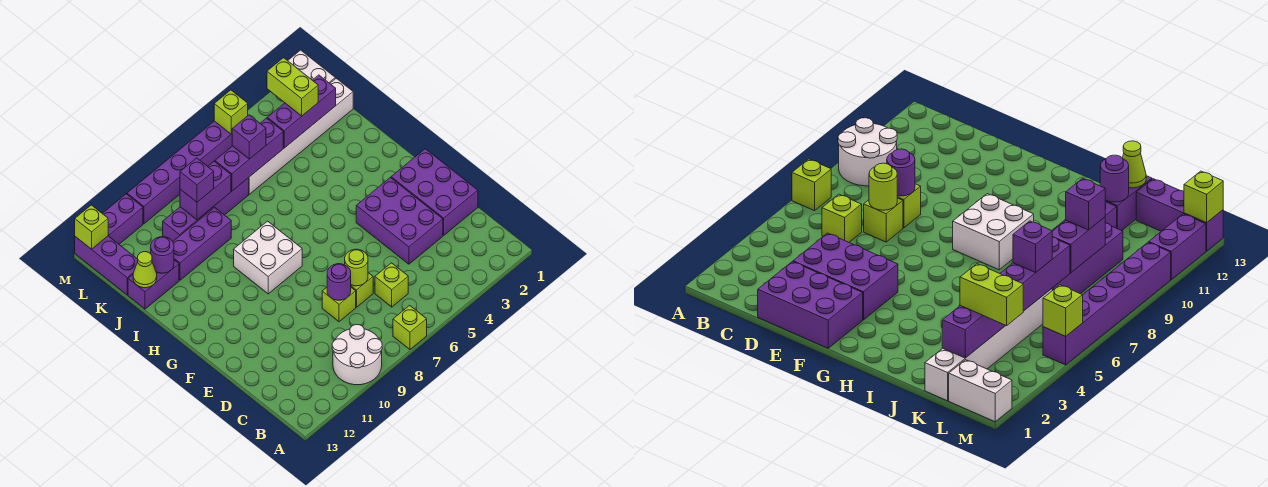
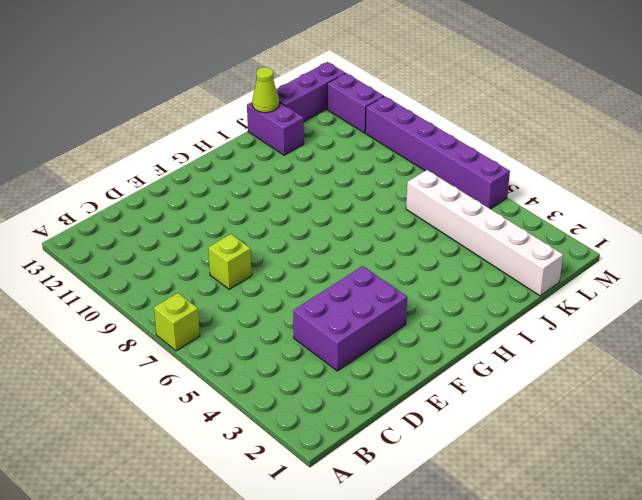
none -> white 2x2 round brick [332,325,382,385]
none -> lime 1x1 brick [375,263,408,307]
none -> purple 2x3 brick [391,149,478,235]

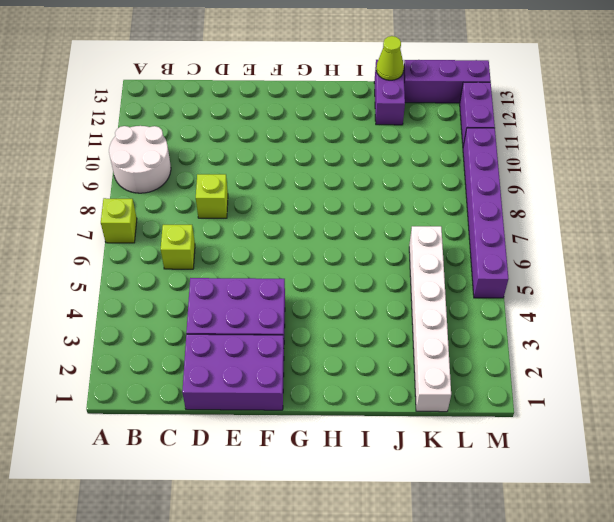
none -> lime 1x1 brick [351,273,373,307]
none -> white 2x2 brick [234,221,302,294]
none -> purple 1x3 brick [173,207,231,280]

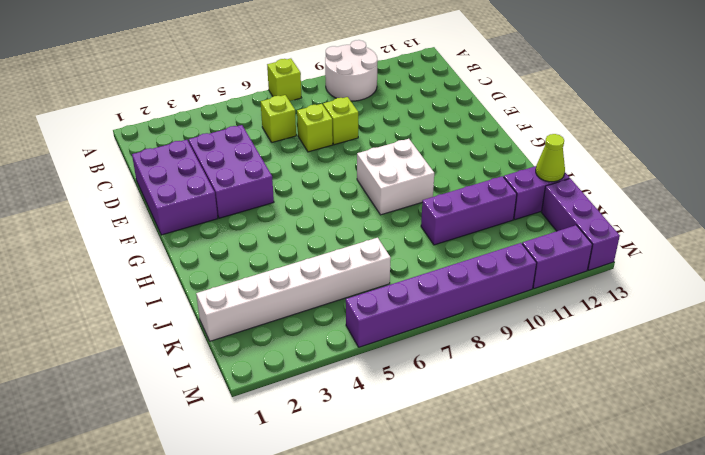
none -> purple 1x4 brick [163,178,249,241]
none -> white 1x2 brick [288,50,335,83]
none -> lime 1x1 round brick [345,249,368,286]

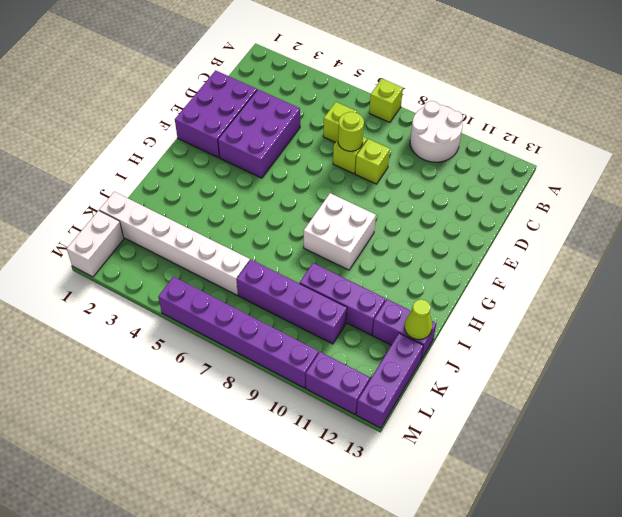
none -> purple 1x1 round brick [327,264,351,300]
none -> purple 1x1 round brick [151,237,174,273]
none -> purple 1x3 brick [267,75,336,148]

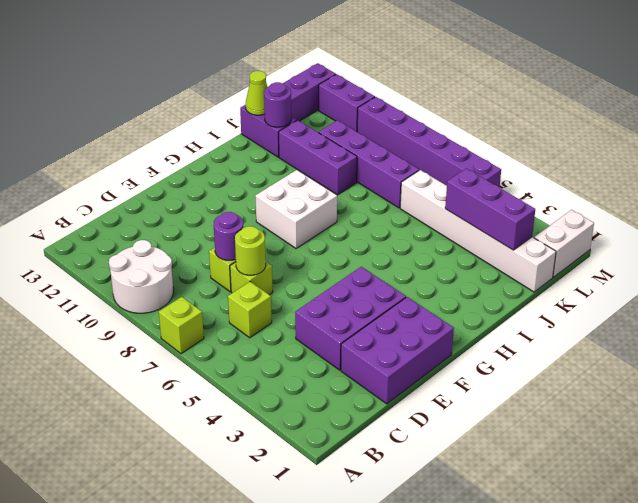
none -> purple 1x3 brick [215,118,283,191]
none -> purple 1x2 brick [180,161,231,220]
none -> lime 1x1 brick [214,90,248,134]

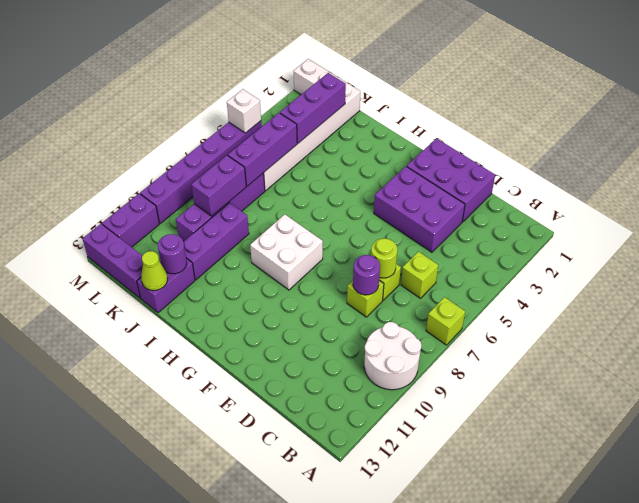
white 1x1 brick [227,89,261,133] -> lime 1x1 brick [214,90,248,134]
none -> lime 1x1 brick [75,205,108,249]
none -> lime 1x2 brick [267,58,318,116]
none -> purple 1x1 brick [232,115,266,159]

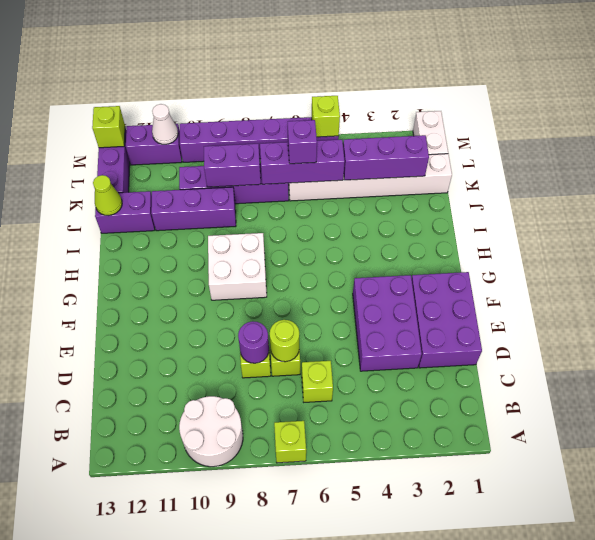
white 1x1 cone [152,104,178,144] -> none
none -> purple 1x1 round brick [151,237,174,273]
none -> lime 1x2 brick [267,58,318,116]
none -> purple 1x1 brick [180,158,214,202]

